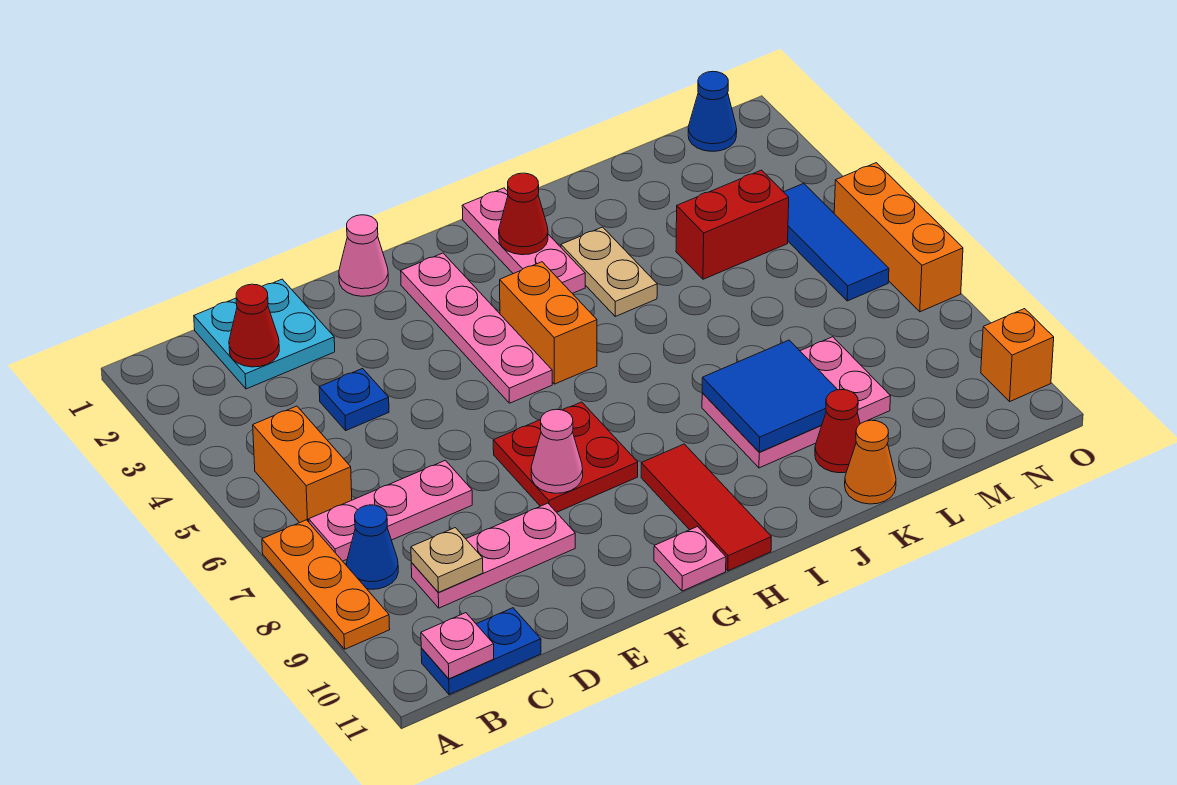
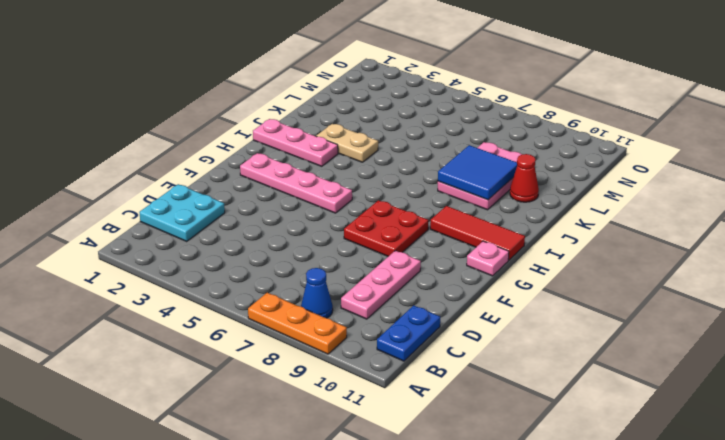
none -> orange 1x2 brick [253,406,352,523]
none -> pink 1x3 plate [309,460,472,561]
none -> blue 1x1 plate [319,369,389,430]
none -> pink 1x1 cone [339,215,388,296]

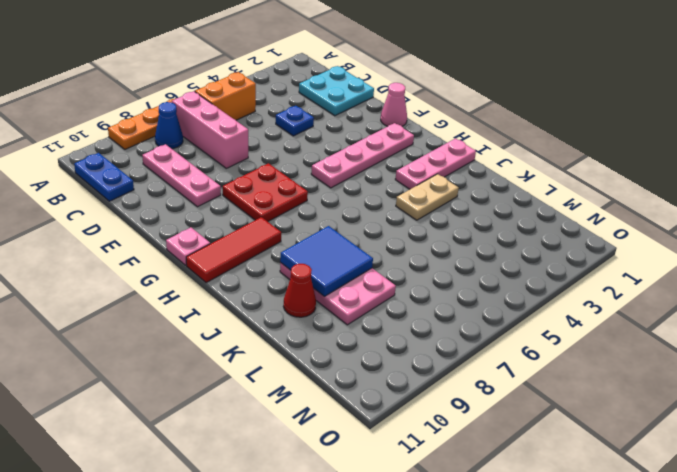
pink 1x3 brick [172,91,248,168] -> pink 1x3 plate [309,460,472,561]
none -> orange 1x2 brick [500,262,597,384]
none -> orange 1x1 cone [845,420,896,504]
none -> red 1x2 brick [676,170,789,279]
none -> blue 1x1 cone [688,71,737,151]

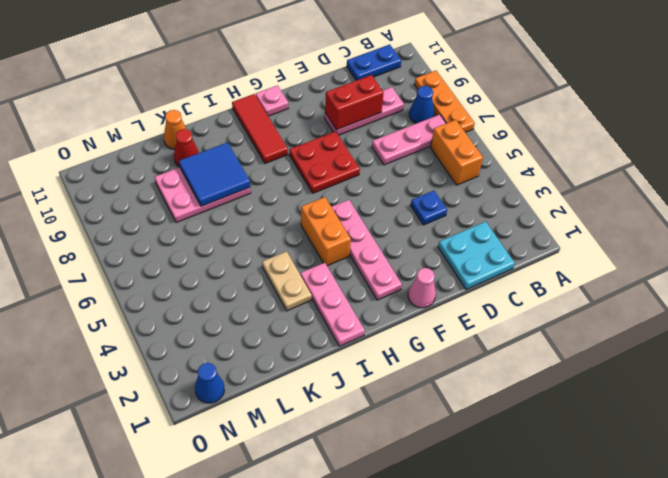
red 1x2 brick [325,75,384,130] -> red 1x2 brick moved to [676,170,789,279]
none -> blue 1x3 tile [784,183,889,301]
none -> orange 1x3 brick [834,163,963,312]
none -> orange 1x1 brick [981,309,1054,401]
none -> pink 1x1 plate [421,613,494,679]

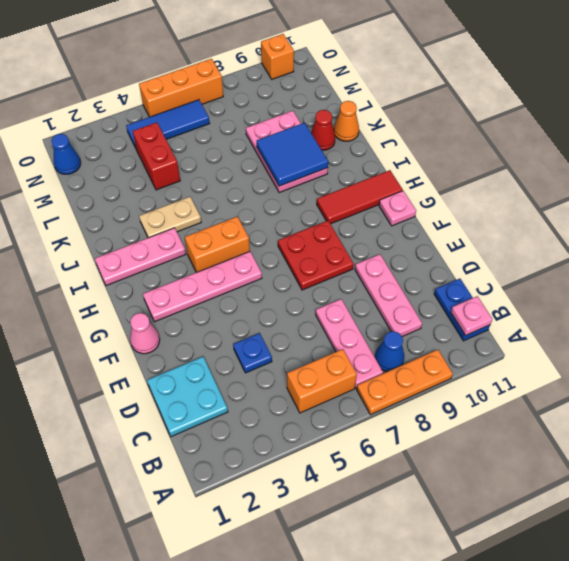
none -> red 1x1 cone [229,284,279,367]
none -> tan 1x1 plate [411,528,483,592]
none -> pink 1x1 cone [531,409,583,493]
none -> red 1x1 cone [499,173,548,255]

